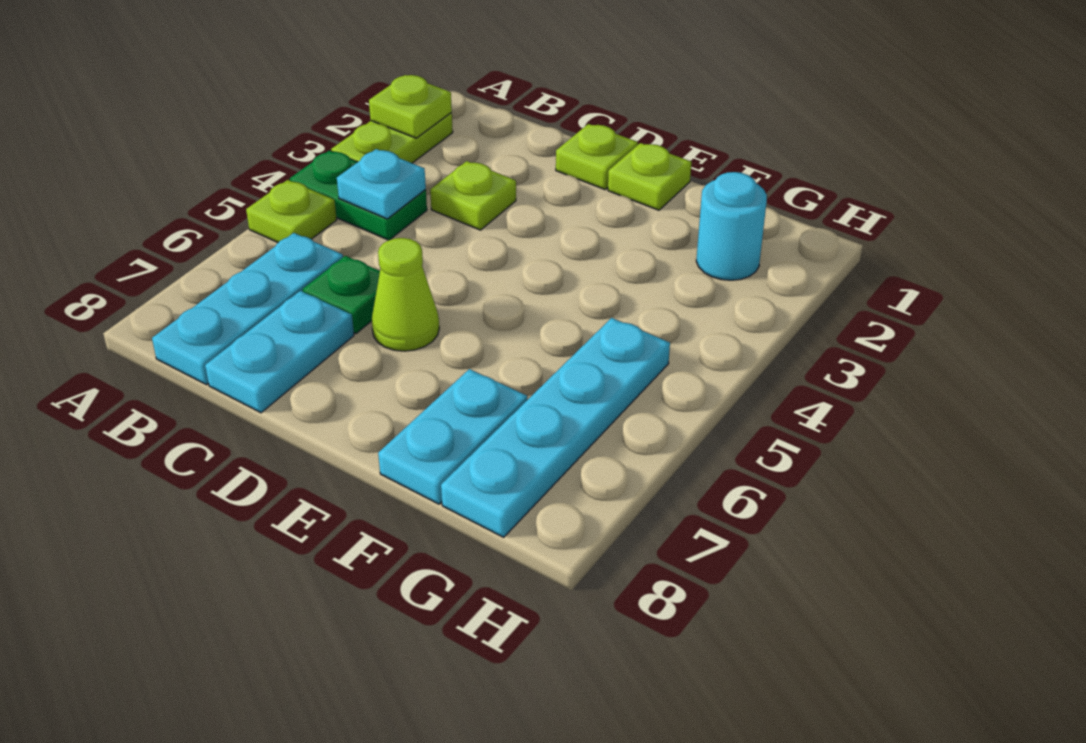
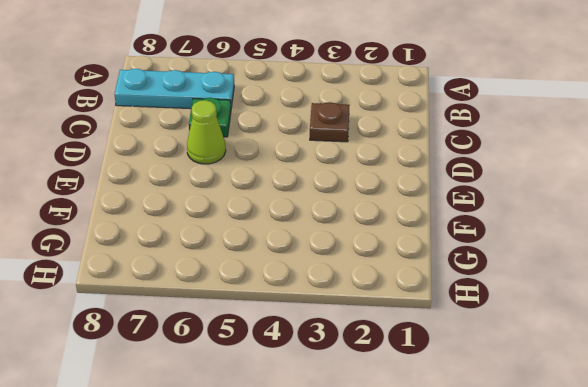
brown 1x1 plate [310,102,350,142] -> lime 1x1 plate [430,161,516,230]
none -> lime 1x2 plate [331,113,453,163]
none -> green 1x2 plate [290,150,427,240]
none -> lime 1x1 plate [246,180,337,242]

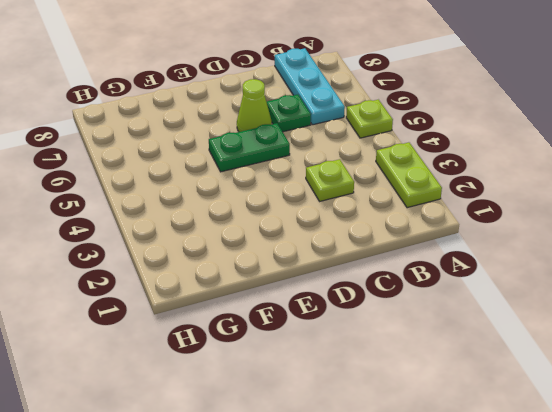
green 1x2 plate [209,123,290,172] -> green 1x2 plate moved to [290,150,427,240]
none -> cyan 1x2 plate [205,291,354,413]
none -> lime 1x1 plate [556,124,638,189]
none -> lime 1x1 plate [608,143,691,210]

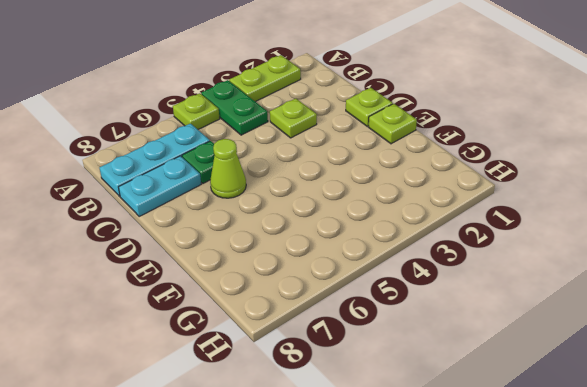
none -> cyan 1x2 plate [378,369,527,504]
none -> cyan 1x1 round brick [696,172,767,280]
none -> cyan 1x4 plate [441,318,670,537]

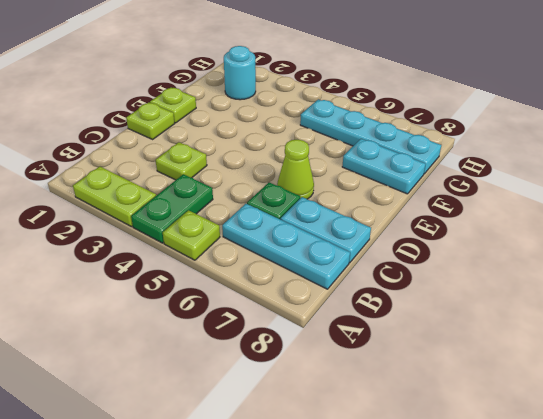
none -> lime 1x1 plate [369,75,452,138]
none -> cyan 1x1 plate [337,149,426,219]

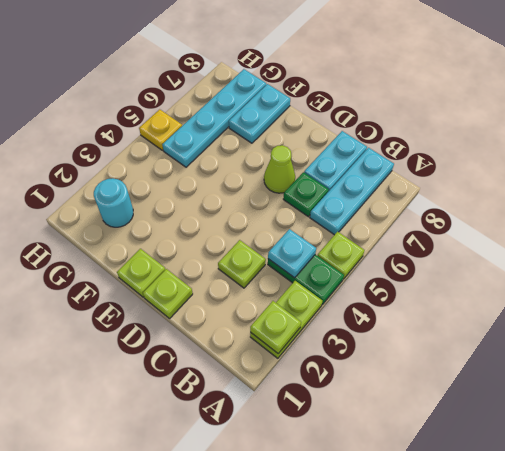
yellow 1x1 plate [139,109,182,150] -> none

